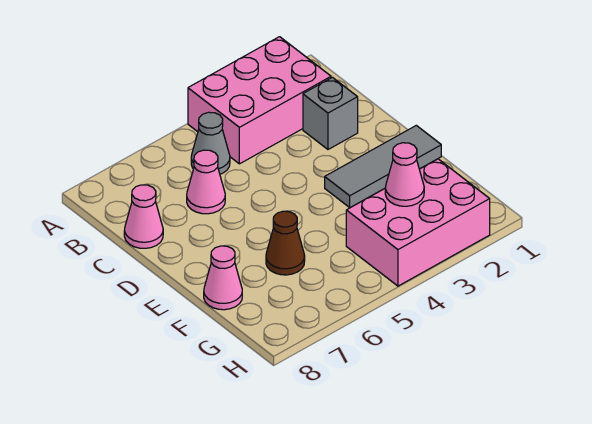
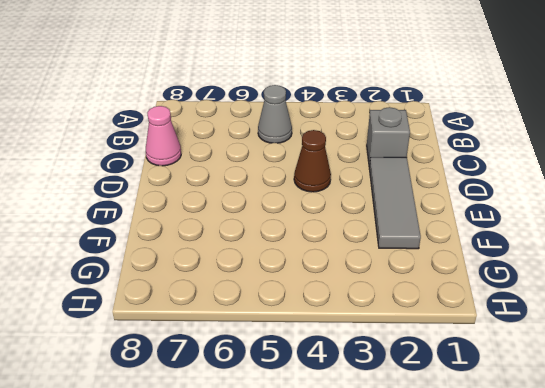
grey 1x3 tile [369,157,421,249] -> grey 1x3 tile turned to [325,125,441,208]
brown 1x1 cone [294,130,331,192] -> brown 1x1 cone moved to [266,211,305,275]
none -> pink 2x3 brick [188,37,331,164]
none -> pink 1x1 cone [187,150,225,214]

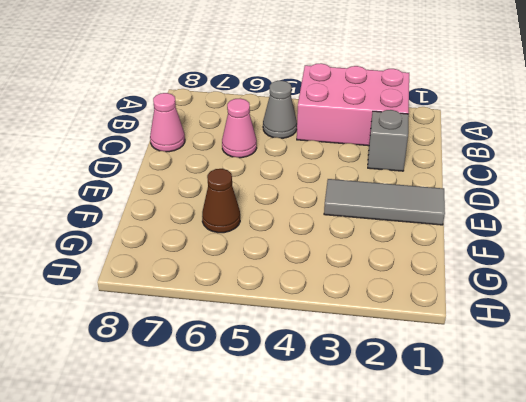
none -> pink 1x1 cone [204,246,242,310]
none -> pink 2x3 brick [346,159,490,286]

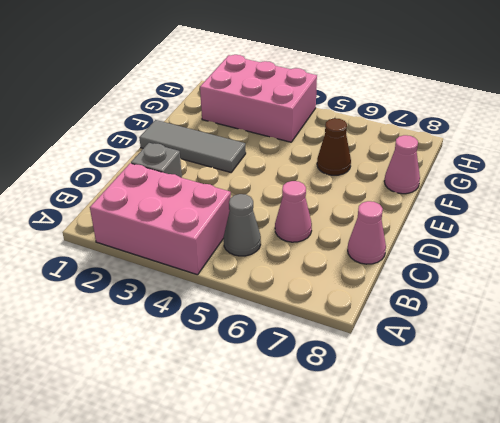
none -> pink 1x1 cone [385,143,424,206]

